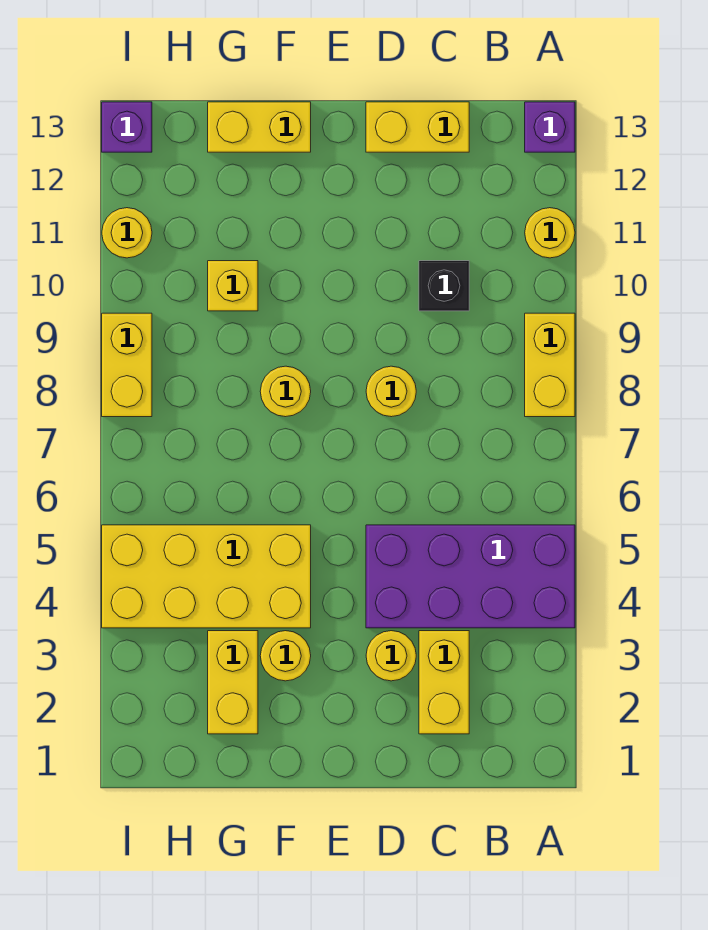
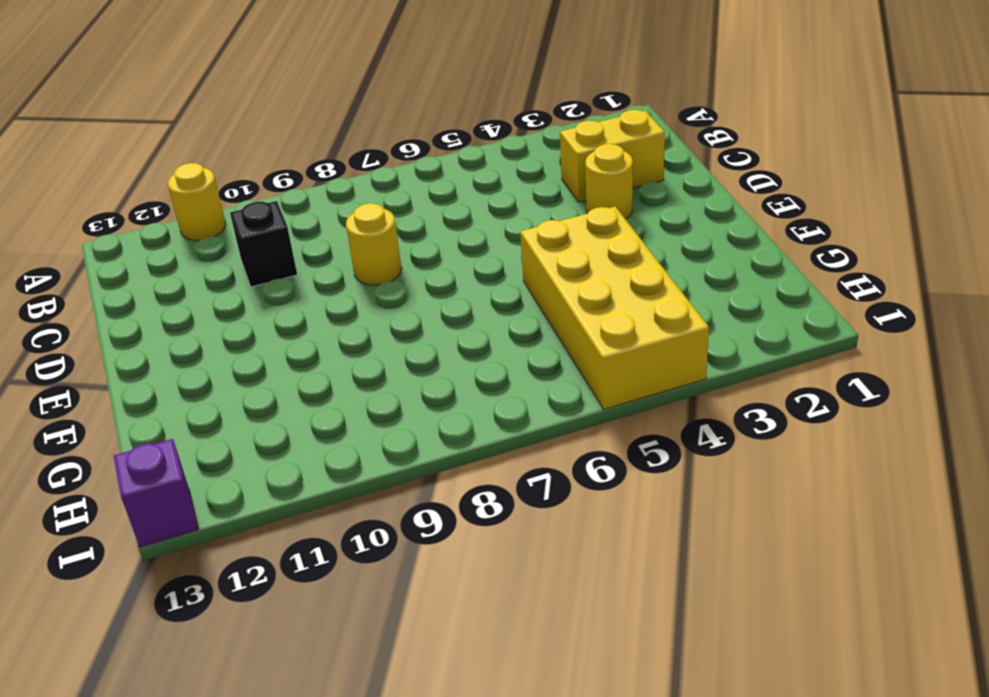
none -> purple 2x4 brick [366,525,575,628]
none -> yellow 1x2 brick [525,313,575,417]
none -> purple 1x1 brick [525,102,575,152]

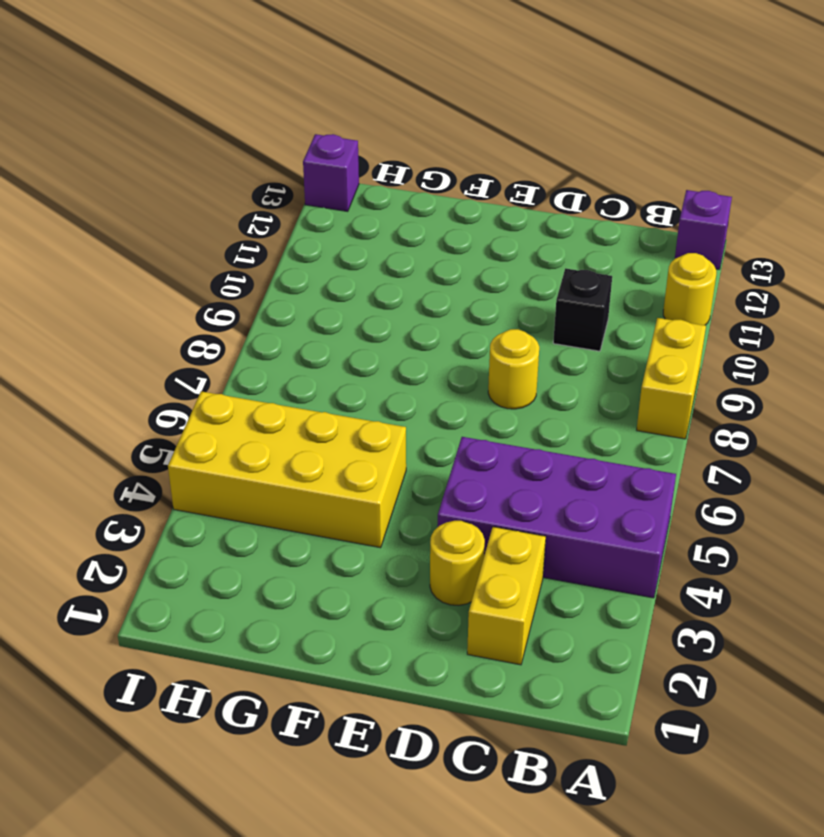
none -> yellow 1x2 brick [366,102,469,152]
none -> yellow 1x1 round brick [260,631,311,681]
none -> yellow 1x1 round brick [260,366,311,417]

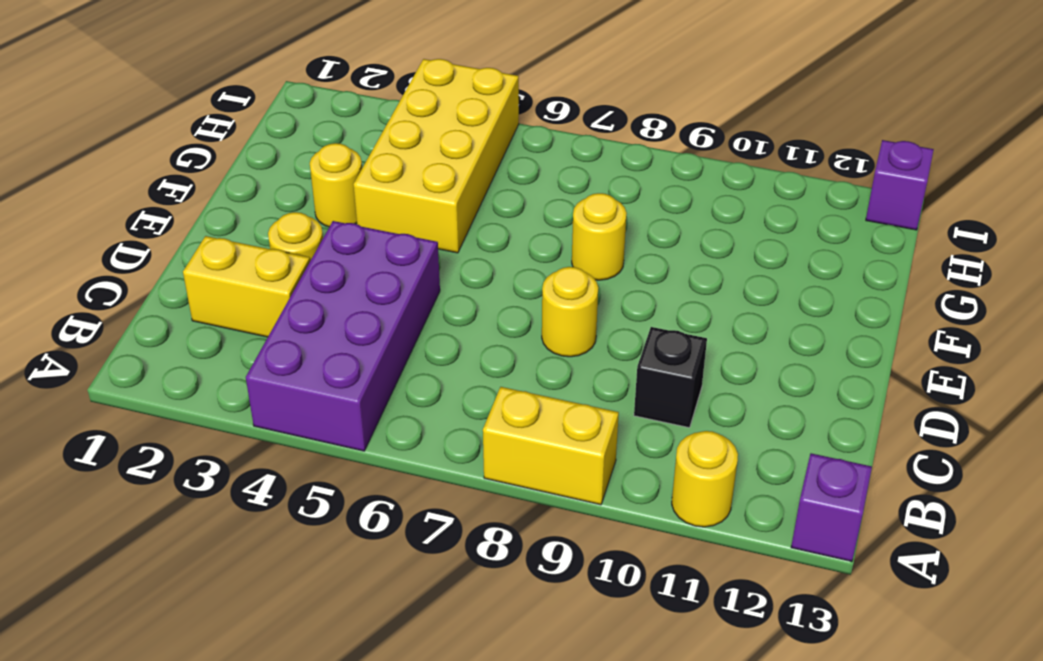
none -> yellow 1x2 brick [366,102,469,152]
none -> yellow 1x2 brick [208,102,311,152]
none -> yellow 1x2 brick [208,631,258,734]

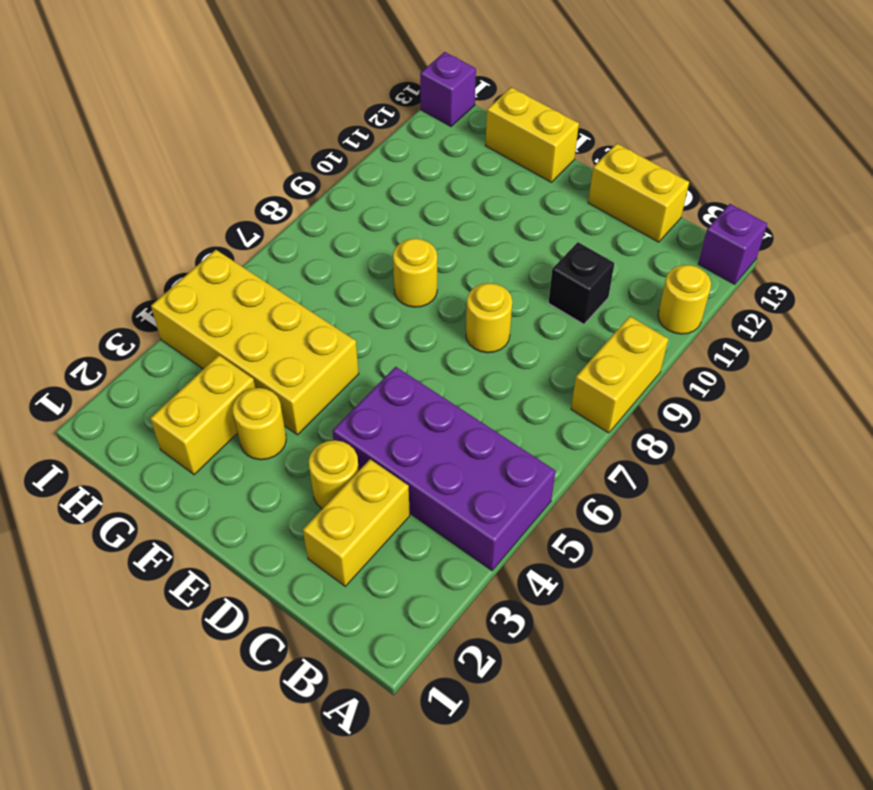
none -> yellow 1x1 brick [208,261,258,311]
none -> yellow 1x2 brick [102,313,152,417]
none -> yellow 1x1 round brick [102,208,152,258]

